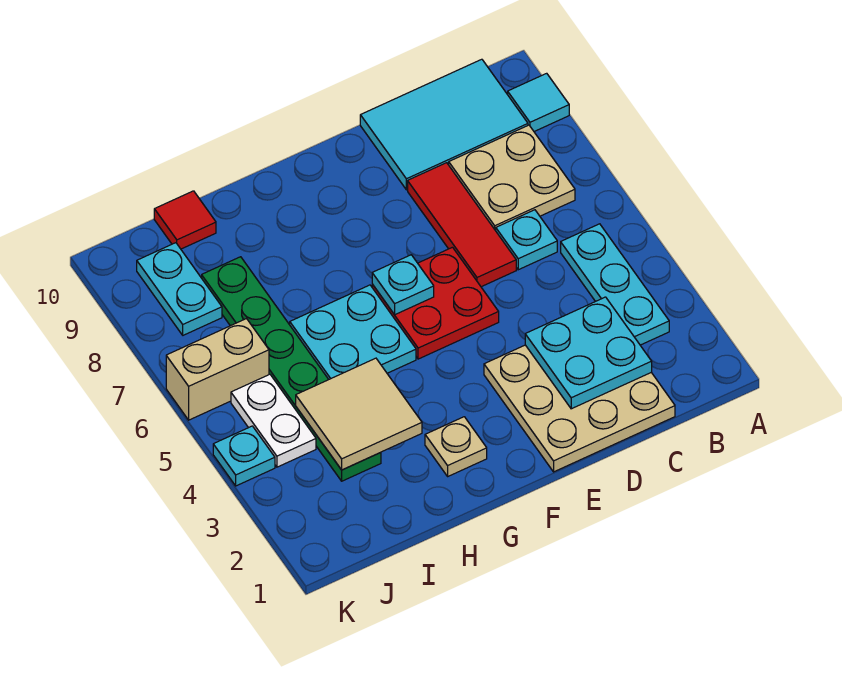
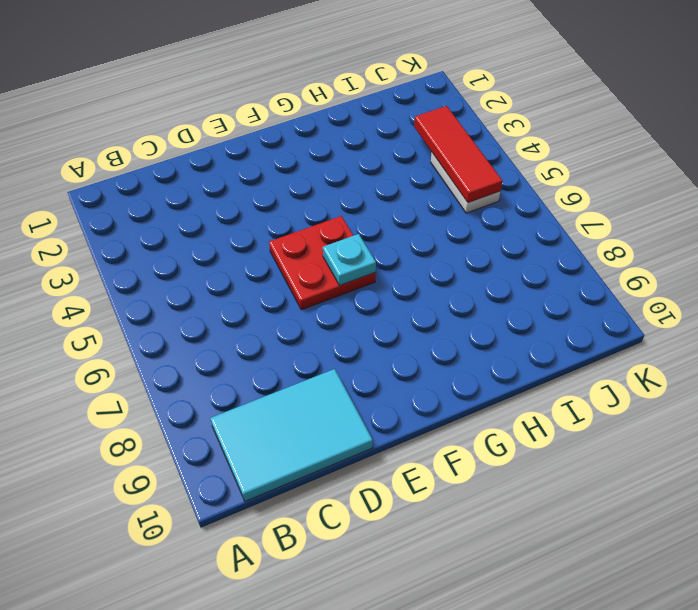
red 1x3 tile [414,106,502,203] -> red 1x3 tile moved to [408,163,516,287]
none -> cyan 1x1 tile [508,73,569,131]
none -> cyan 1x3 plate [561,224,669,345]
none -> tan 2x2 plate [449,125,575,231]

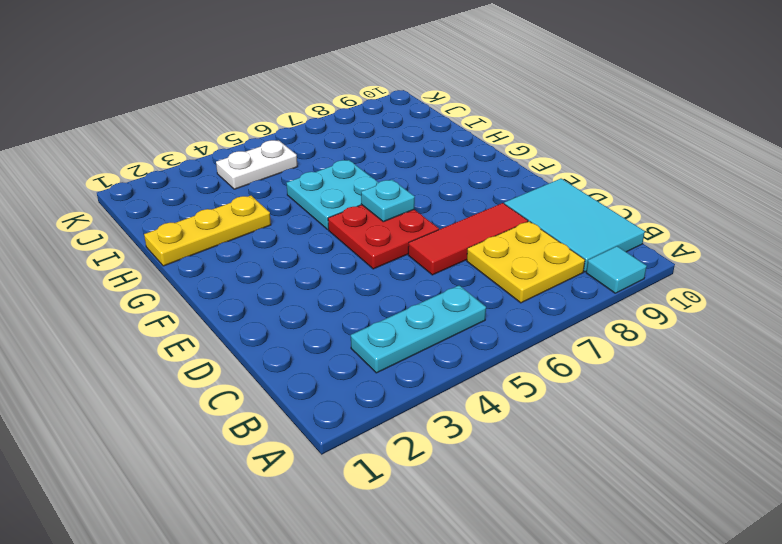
yellow 2x2 plate [467,221,585,303] -> tan 2x2 plate [449,125,575,231]
yellow 1x3 plate [144,196,271,266] -> none
none -> tan 3x3 plate [484,345,675,472]
none -> cyan 1x1 plate [496,210,557,270]
none -> tan 1x1 plate [425,417,487,476]

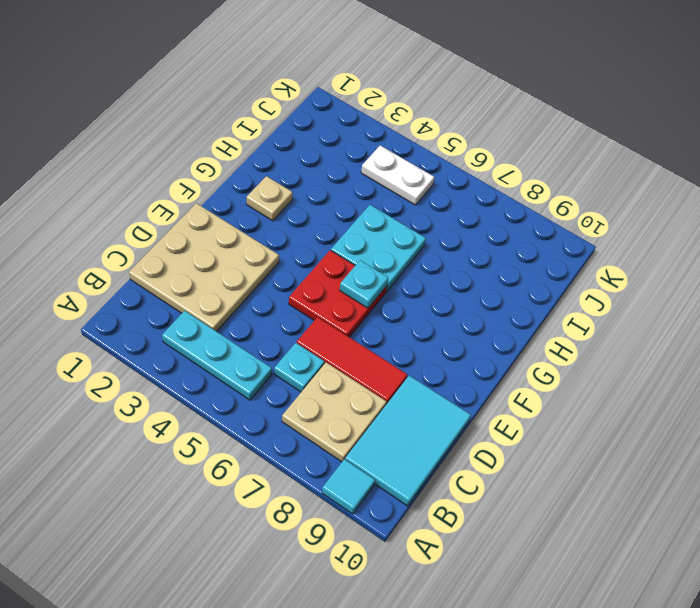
none -> green 1x6 plate [202,257,381,481]
none -> red 1x1 tile [154,191,216,249]
none -> tan 1x2 brick [166,319,269,420]

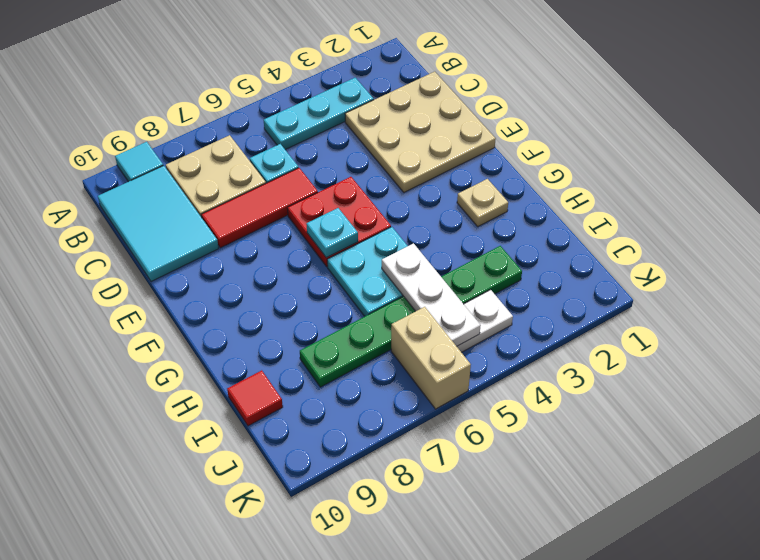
white 1x3 plate [382,243,481,346] -> none
none -> cyan 1x2 plate [137,243,222,335]
none -> cyan 1x1 plate [213,426,275,486]
none -> cyan 2x2 plate [525,297,652,409]

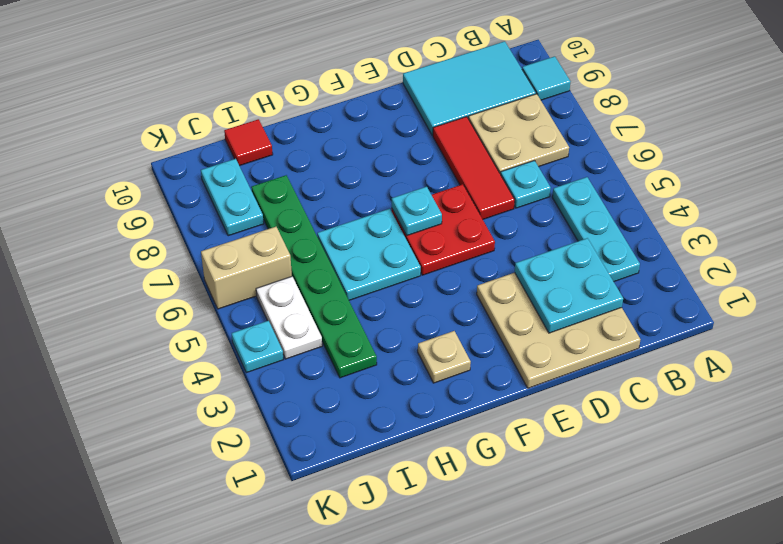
none -> tan 2x2 tile [296,358,422,470]

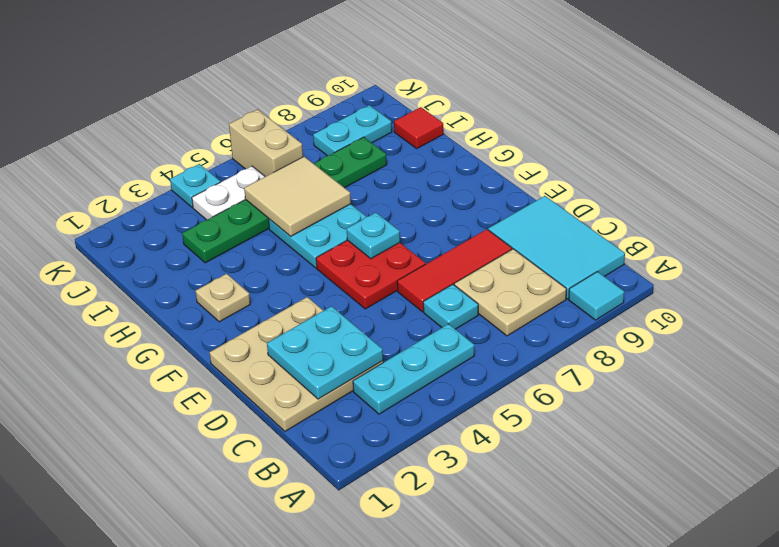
tan 2x2 tile [244,157,351,236] -> tan 2x2 tile moved to [296,358,422,470]

